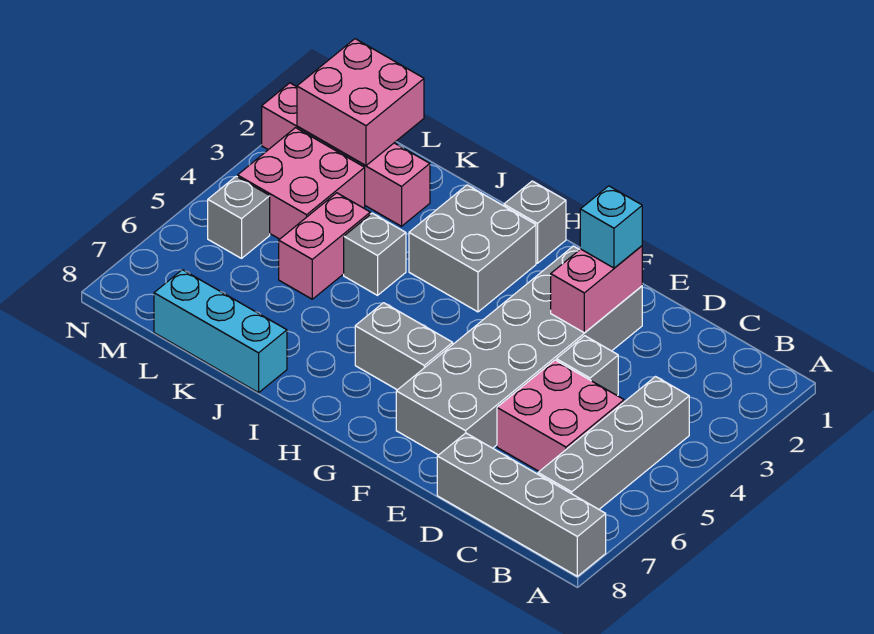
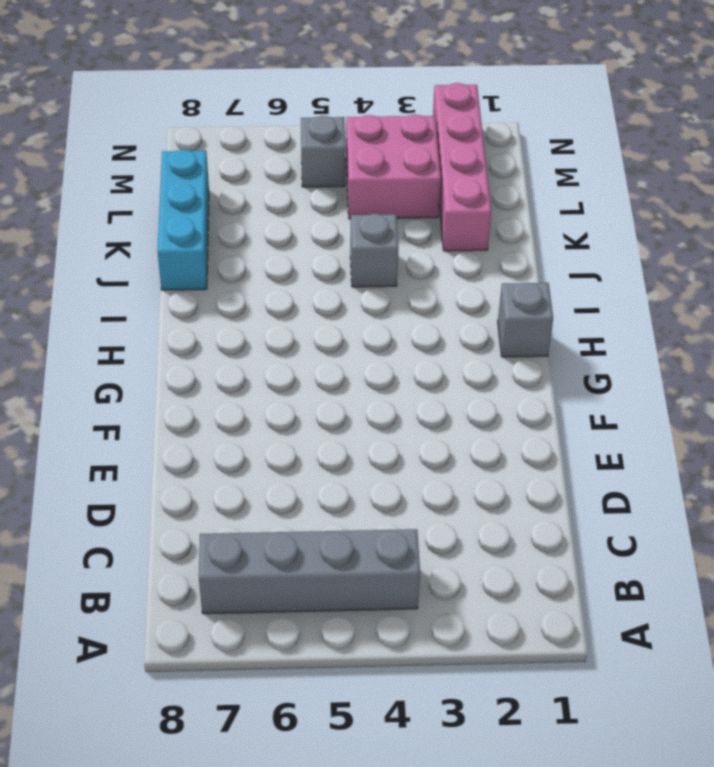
none -> grey 1x4 brick [437,433,606,576]
none -> pink 2x2 brick [497,360,624,471]
none -> grey 1x1 brick [556,336,618,396]

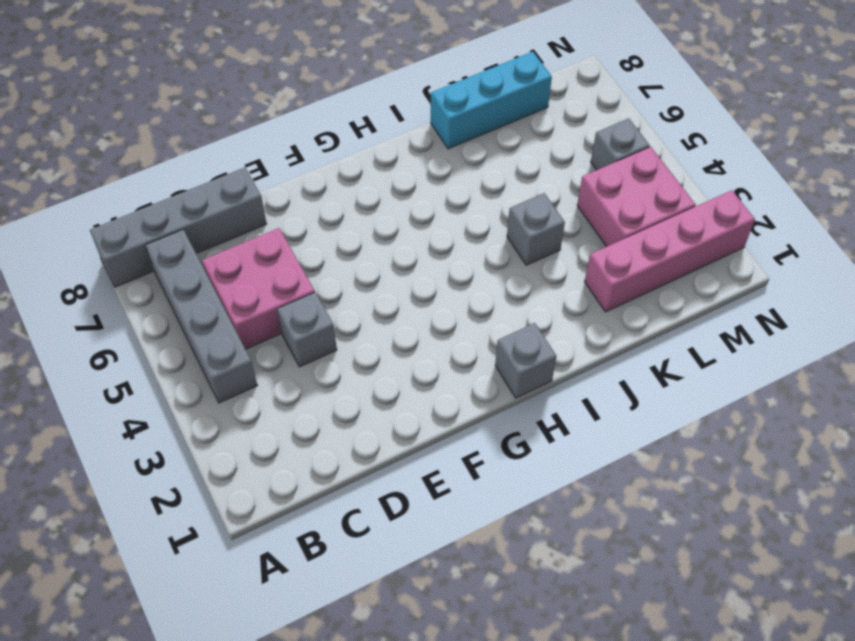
none -> grey 2x6 brick [396,246,642,455]
none -> grey 1x2 brick [355,303,453,390]
none -> grey 2x2 brick [409,185,536,312]

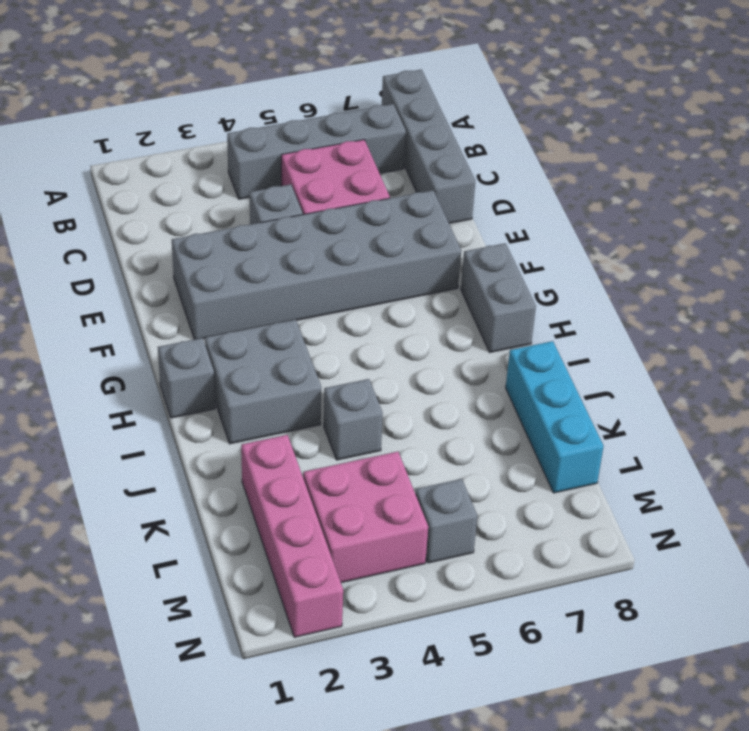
grey 1x2 brick [461,243,536,352] -> grey 1x2 brick moved to [355,303,453,390]
none -> pink 1x2 brick [279,193,370,299]
none -> pink 1x2 brick [551,246,642,333]
none -> pink 2x2 brick [297,39,424,166]

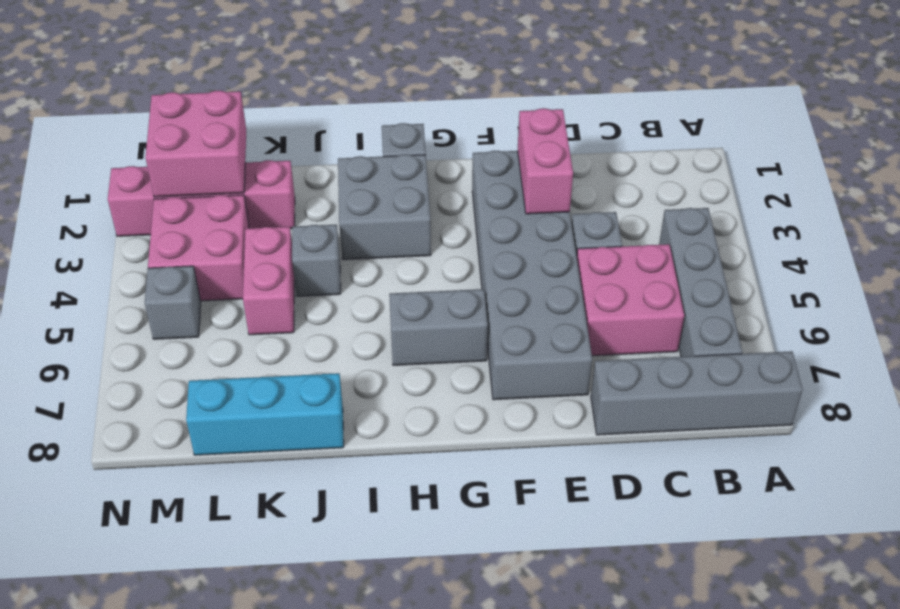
none -> cyan 1x1 brick [580,186,642,268]

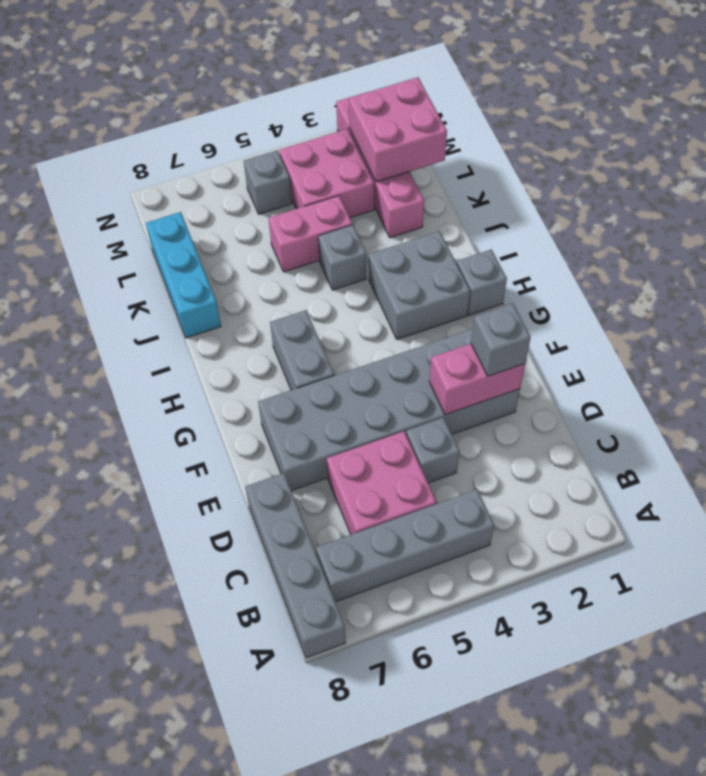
grey 1x1 brick [471,303,531,376] -> cyan 1x1 brick [580,186,642,268]

